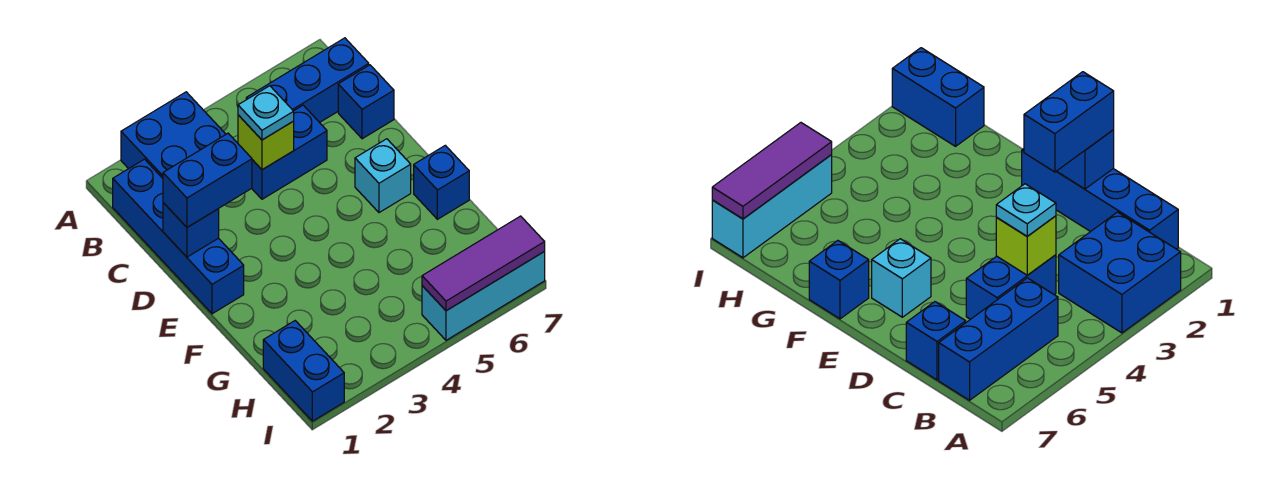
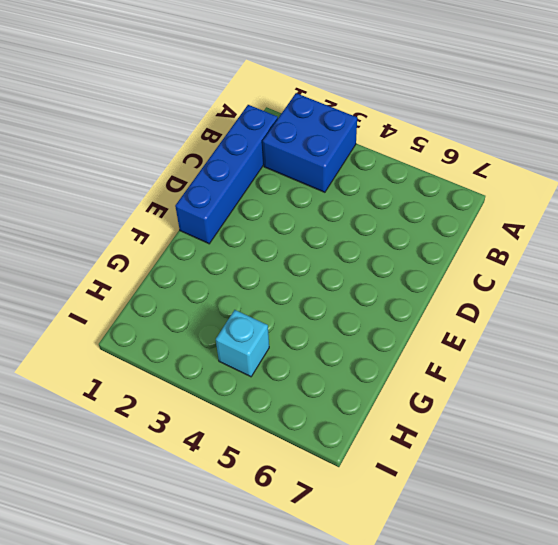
cyan 1x1 brick [216,310,269,377] -> cyan 1x1 brick moved to [355,139,411,213]
none -> blue 1x3 brick [246,38,369,122]
none -> blue 1x2 brick [252,105,327,199]
none -> blue 1x1 brick [338,65,394,139]

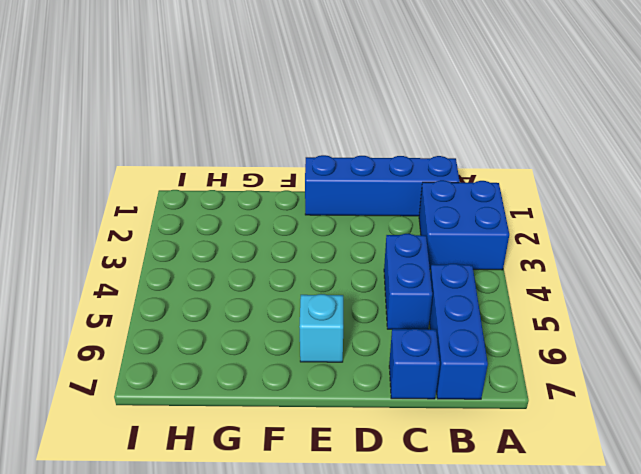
none -> blue 1x1 brick [414,145,469,219]
none -> blue 1x2 brick [263,321,344,421]
none -> cyan 1x3 brick [422,252,545,340]

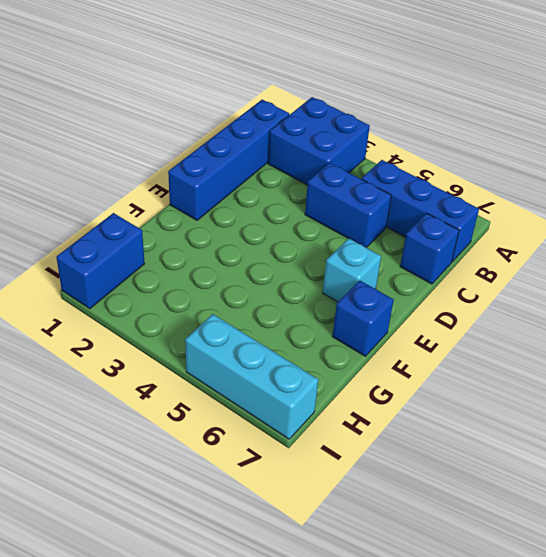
none -> lime 1x1 brick [238,115,294,170]
none -> blue 1x1 brick [163,203,219,257]
none -> purple 1x3 tile [422,216,545,311]

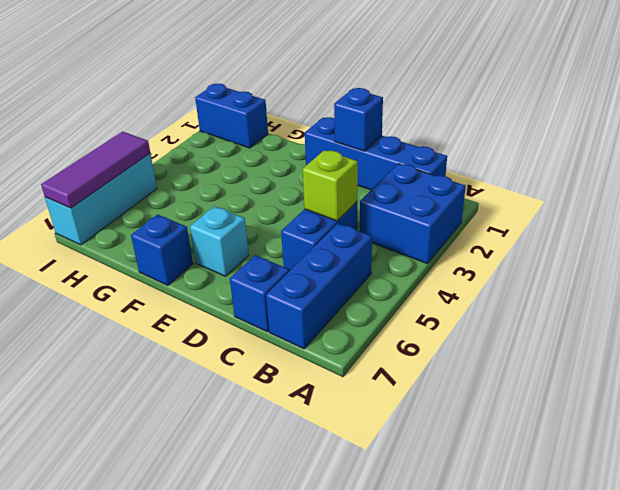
none -> cyan 1x1 plate [238,86,294,140]
none -> blue 1x2 brick [163,133,252,227]

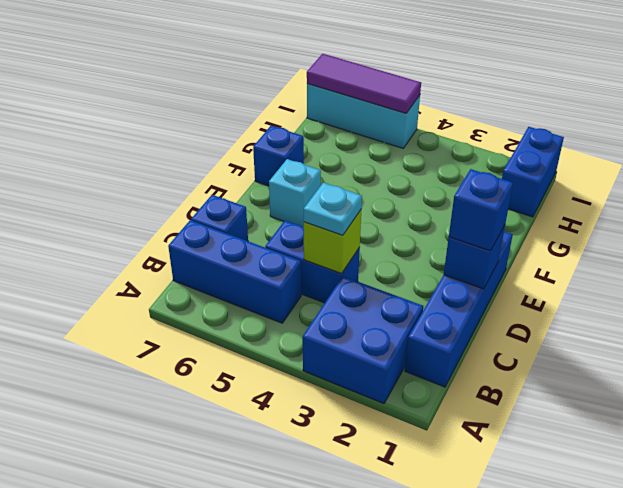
blue 1x1 brick [449,169,513,251] -> blue 1x2 brick [163,133,252,227]

